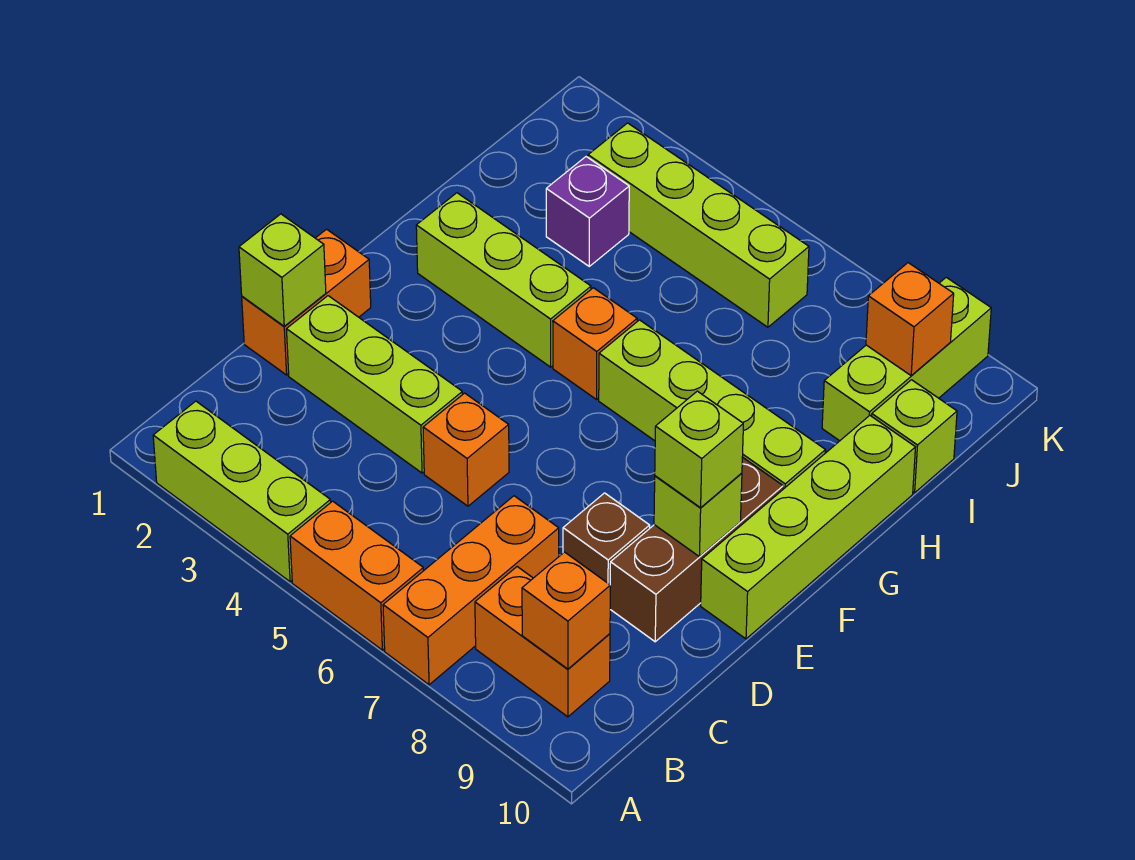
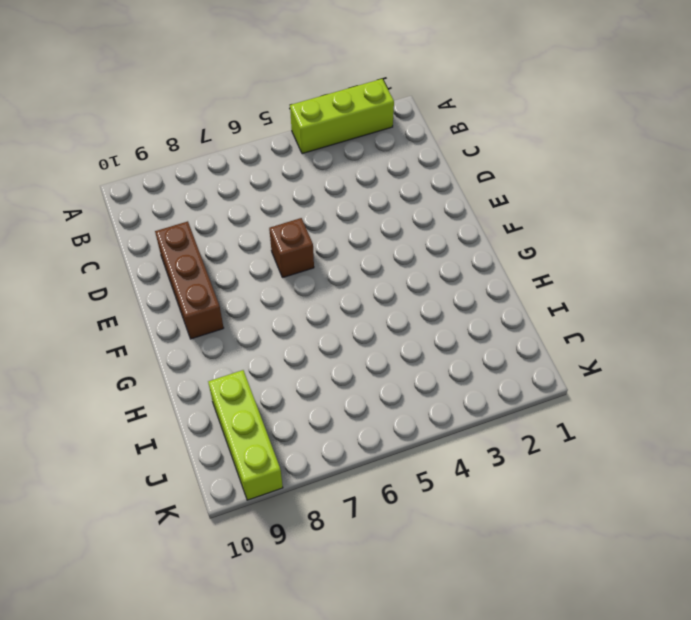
brown 1x1 brick [269,218,314,278] -> brown 1x1 brick moved to [563,493,650,584]
none -> orange 1x2 brick [290,501,424,650]
none -> orange 1x3 brick [383,496,559,685]
none -> orange 1x2 brick [475,567,610,717]

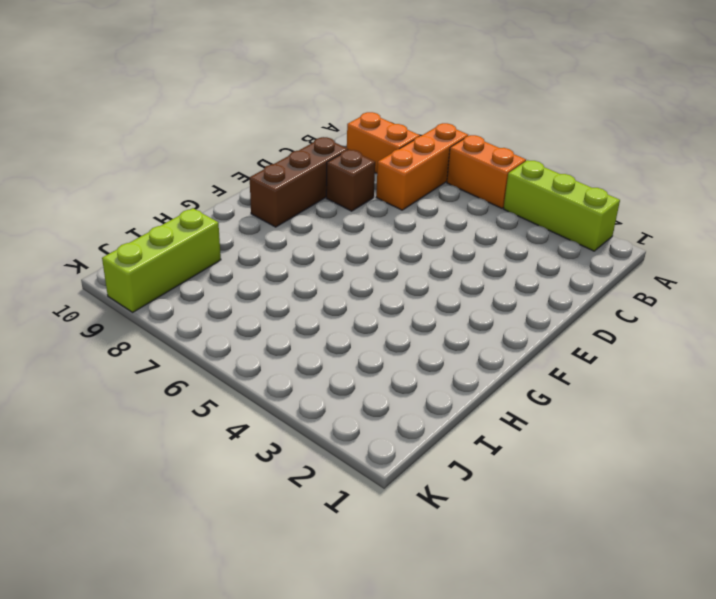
none -> orange 1x2 brick [242,229,371,375]
none -> lime 1x3 brick [287,296,462,473]
none -> orange 1x1 brick [423,393,509,506]

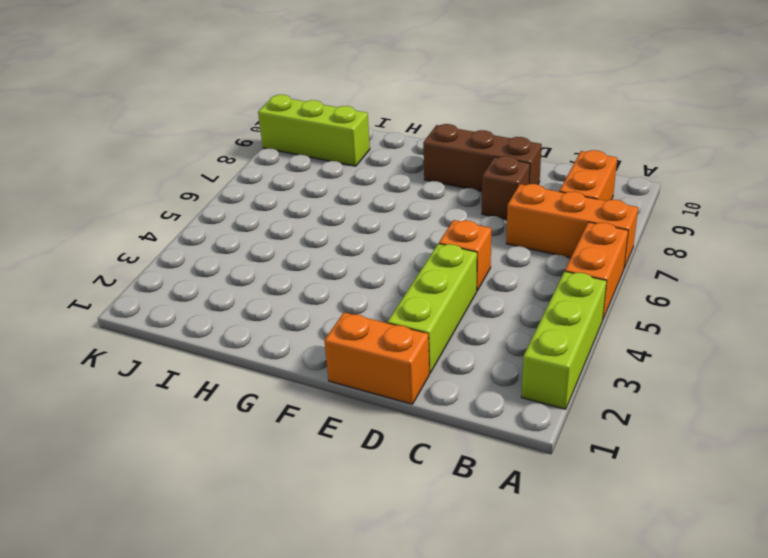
none -> lime 1x4 brick [701,415,915,639]
none -> lime 1x3 brick [416,193,591,367]
none -> orange 1x1 brick [553,288,637,400]

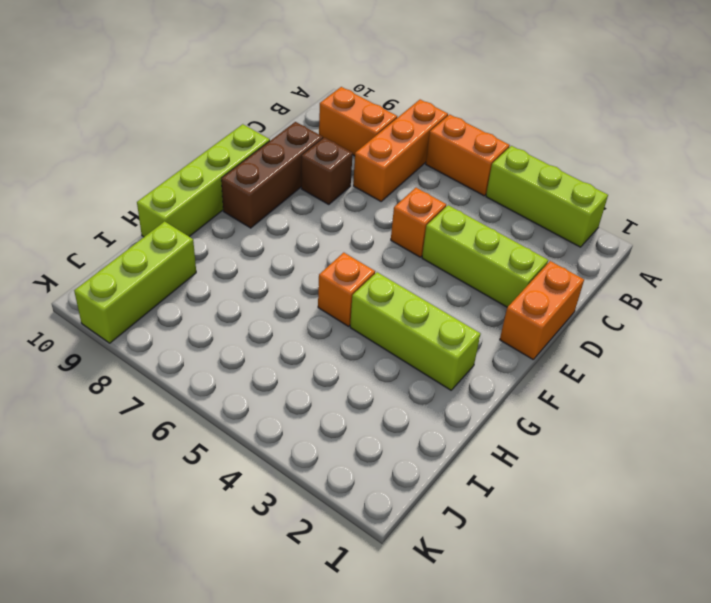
none -> lime 1x4 brick [599,320,826,489]
none -> purple 1x1 brick [546,157,629,266]
none -> lime 1x1 brick [872,380,957,493]

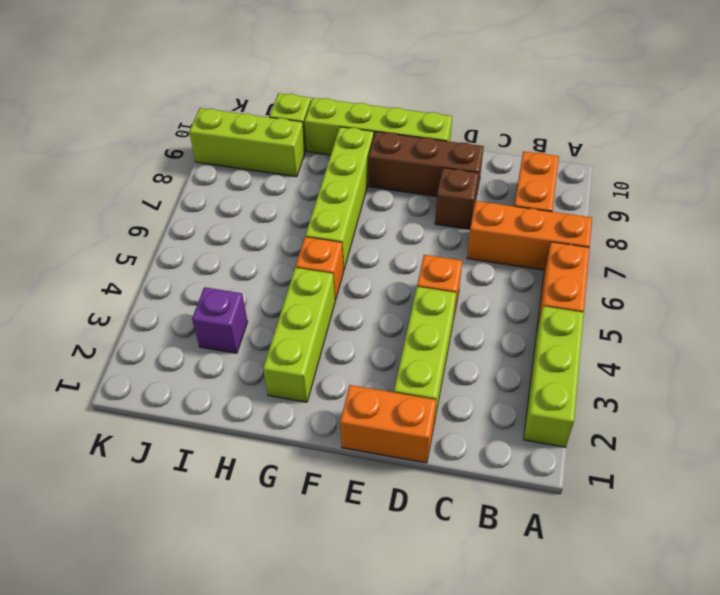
none -> lime 1x4 brick [588,123,809,327]
none -> orange 1x1 brick [522,552,610,669]
none -> lime 1x1 brick [239,214,326,326]

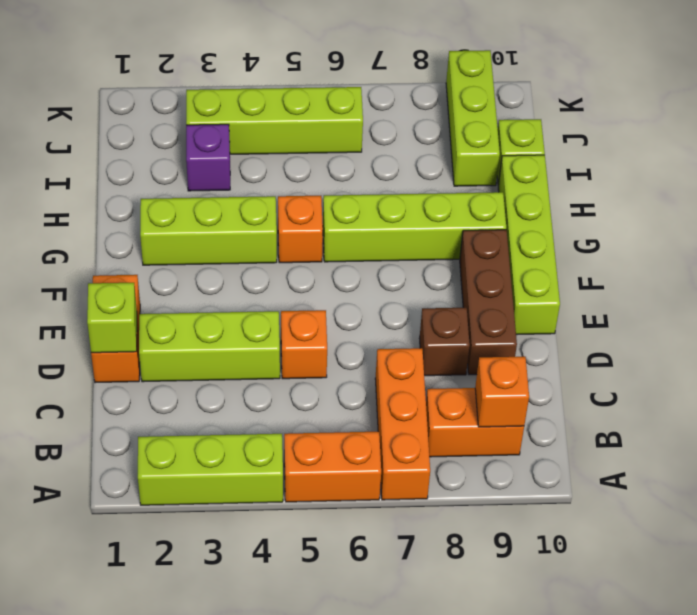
none -> lime 1x1 brick [654,473,742,557]
none -> orange 1x1 brick [866,263,954,376]
none -> lime 1x1 brick [655,391,743,508]

